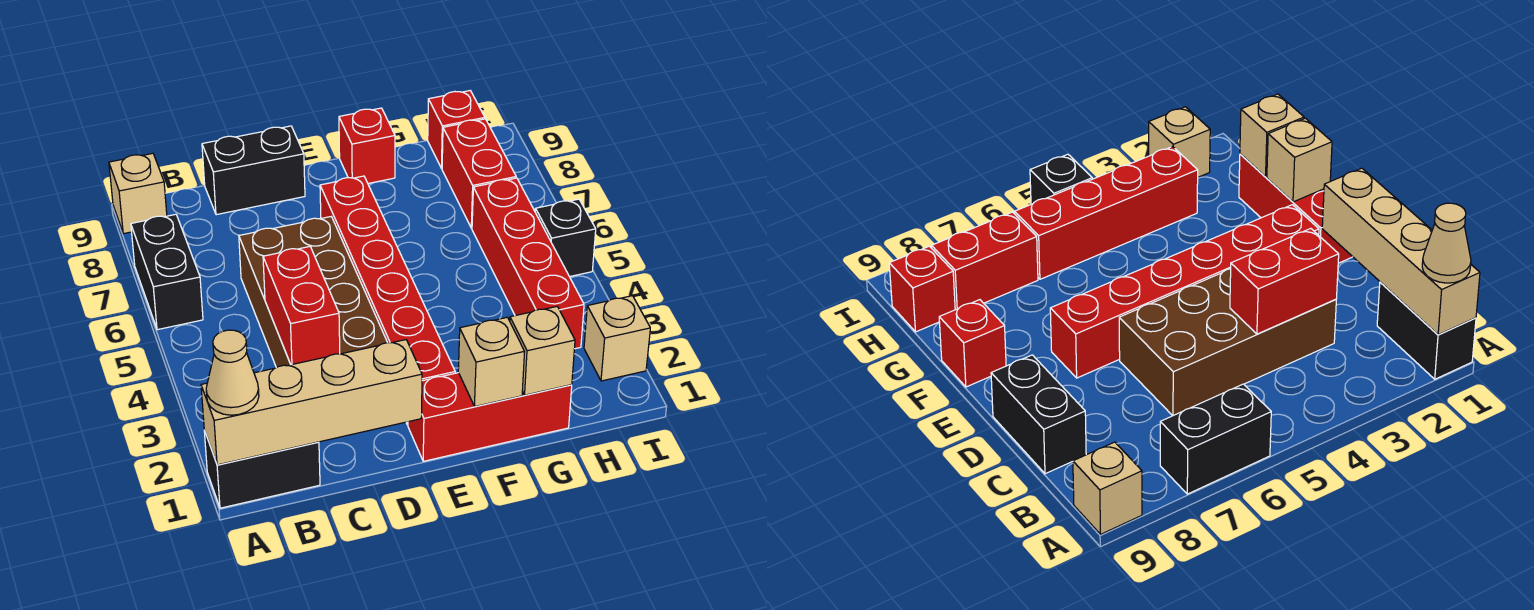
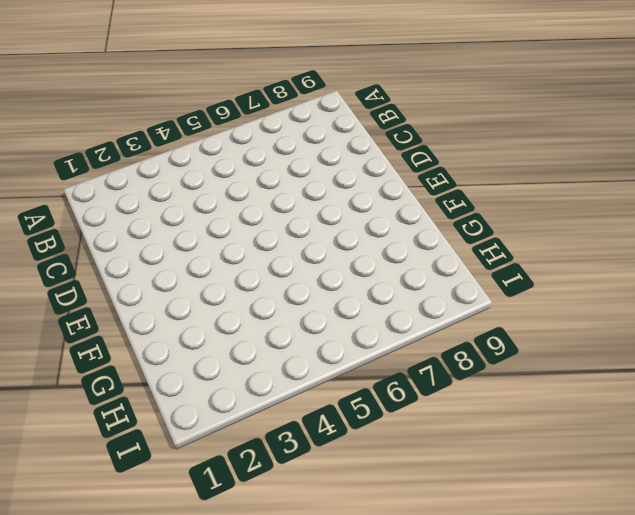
none -> black 1x2 brick [204,430,320,508]
none -> black 1x2 brick [131,214,203,330]
none -> tan 1x1 brick [109,153,167,234]

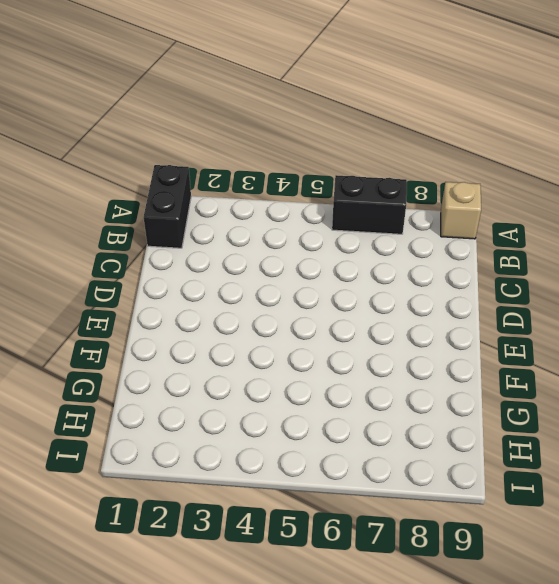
none -> brown 2x4 brick [239,217,388,368]
none -> black 1x2 brick [202,126,305,215]
none -> red 1x3 brick [408,373,572,461]

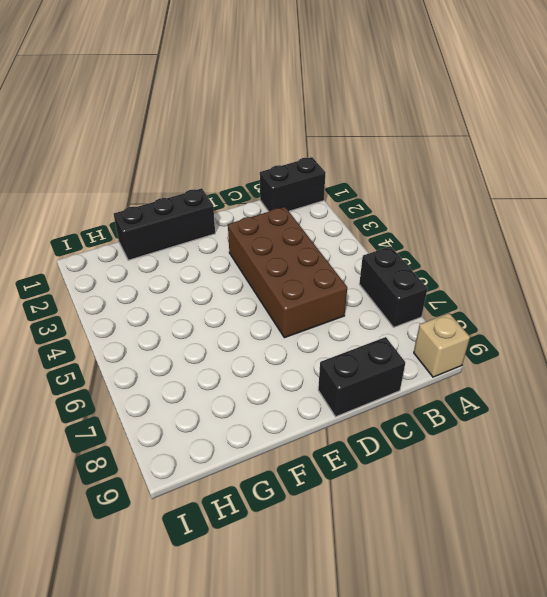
black 1x3 brick [114,188,215,260] -> red 1x3 brick [408,373,572,461]
none -> red 1x6 brick [320,176,455,425]
none -> red 1x1 brick [339,108,395,183]
none -> red 1x4 brick [472,178,584,349]

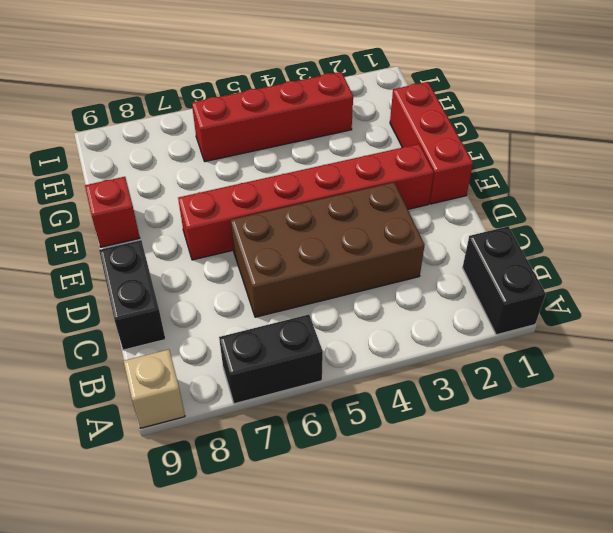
none -> red 1x2 brick [442,119,516,228]
none -> red 1x1 brick [428,91,485,168]
none -> tan 1x1 brick [584,296,650,381]

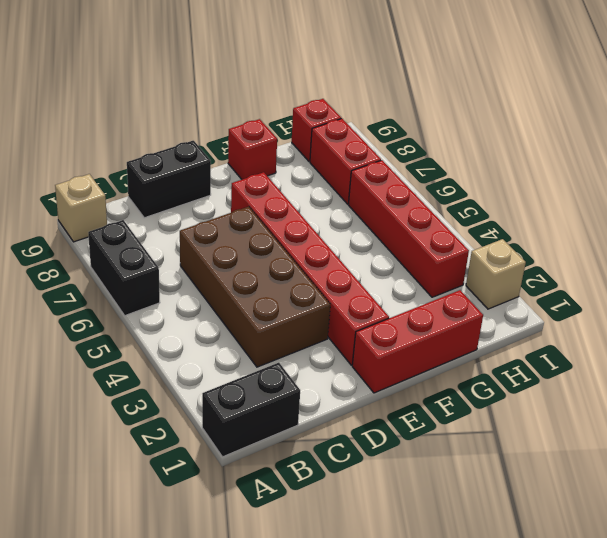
none -> black 1x1 brick [535,199,596,277]
none -> tan 1x4 brick [201,340,422,465]
none -> red 1x2 brick [263,247,340,365]

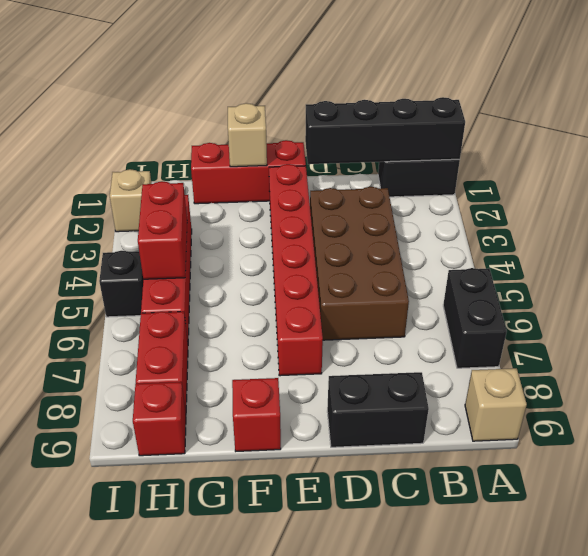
black 1x4 brick [305,97,465,164] -> tan 1x4 brick [201,340,422,465]
red 1x2 brick [138,181,187,279] -> red 1x2 brick moved to [263,247,340,365]
none -> tan 1x1 brick [510,307,575,395]
none -> tan 1x1 cone [206,330,259,415]

